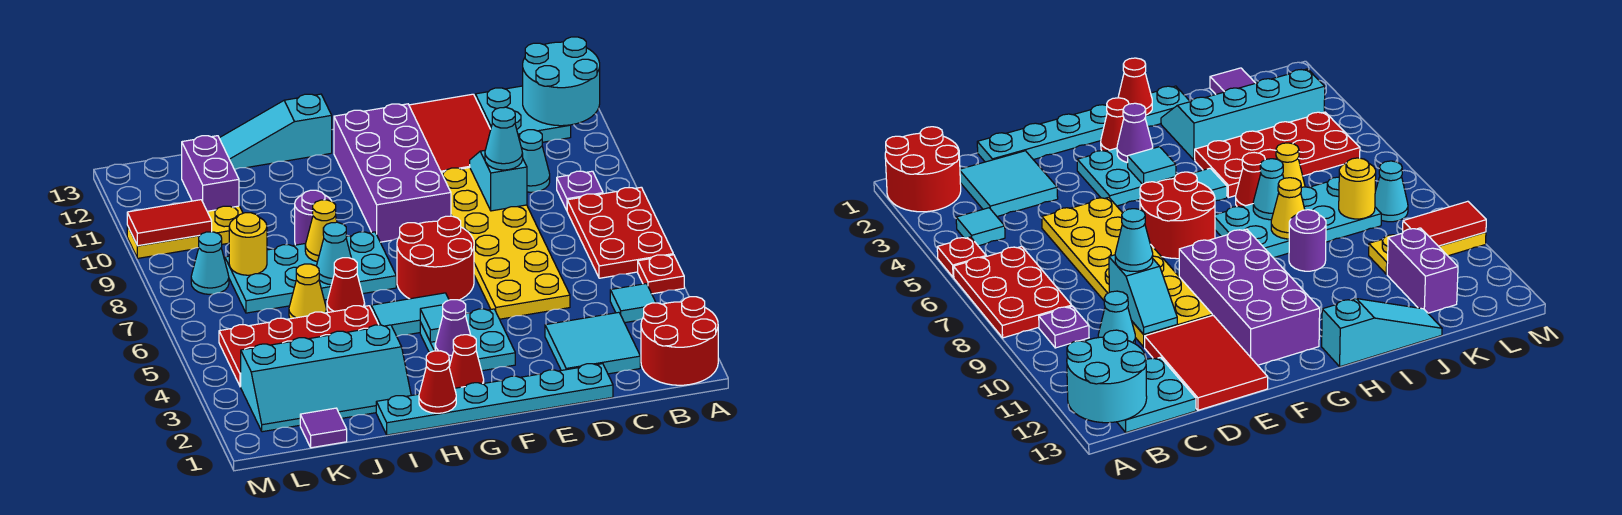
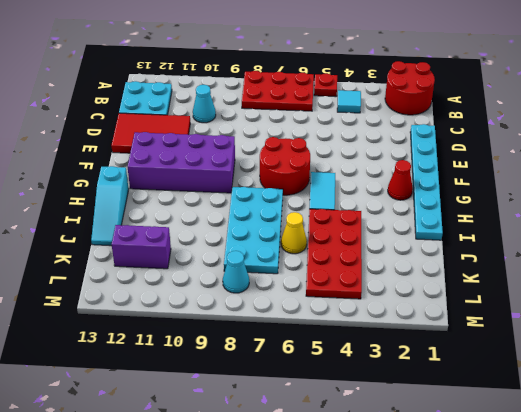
none -> purple 1x1 plate [557,171,603,210]
none -> cyan 2x2 tile [545,312,640,374]
none -> yellow 2x6 plate [441,168,570,319]
none -> cyan 2x2 plate [420,309,515,371]

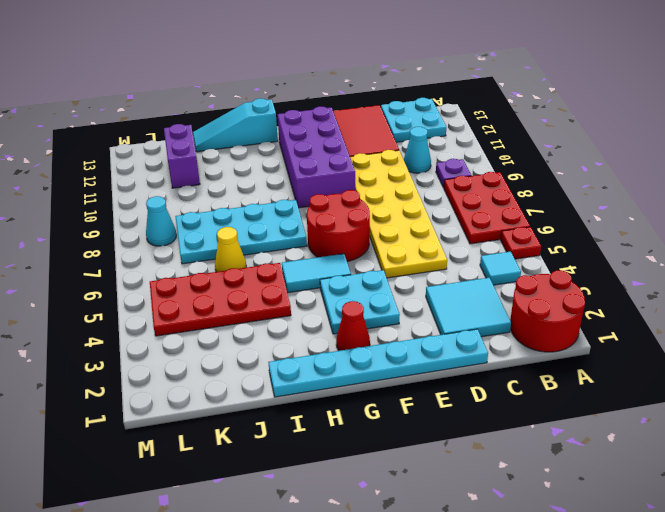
none -> cyan 2x4 slope [241,325,411,432]
none -> red 1x1 cone [327,258,365,312]
none -> purple 1x1 round brick [295,190,331,245]
none -> purple 1x1 tile [300,408,347,448]

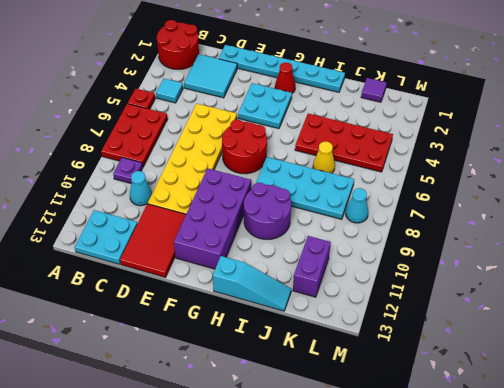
purple 2x2 round brick [244,183,291,240] -> purple 1x1 round brick [295,190,331,245]
none -> cyan 1x2 tile [371,293,449,336]
none -> cyan 2x4 slope [241,325,411,432]
none -> red 1x1 cone [327,258,365,312]
none -> yellow 1x3 plate [127,206,243,258]

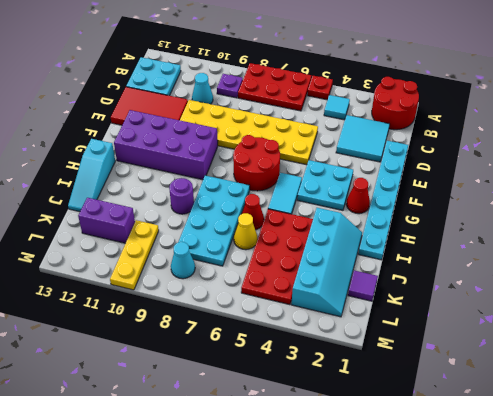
none -> cyan 2x2 round brick [523,37,600,126]
none -> cyan 1x2 slope [470,150,527,211]
none -> purple 1x1 cone [435,300,471,362]
none -> cyan 1x1 tile [420,305,443,342]

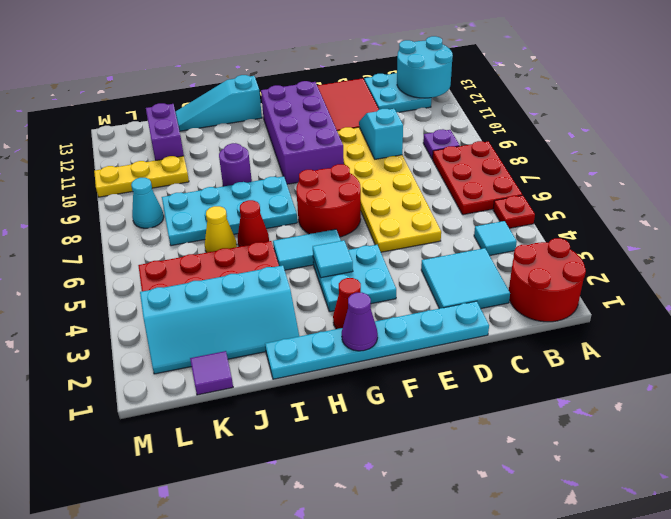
purple 1x1 cone [342,293,378,351] -> purple 1x1 cone moved to [435,300,471,362]
none -> cyan 1x1 cone [519,130,550,192]
none -> red 1x1 cone [419,351,456,413]
none -> cyan 1x1 cone [317,222,352,285]
none -> yellow 1x1 cone [305,200,337,262]

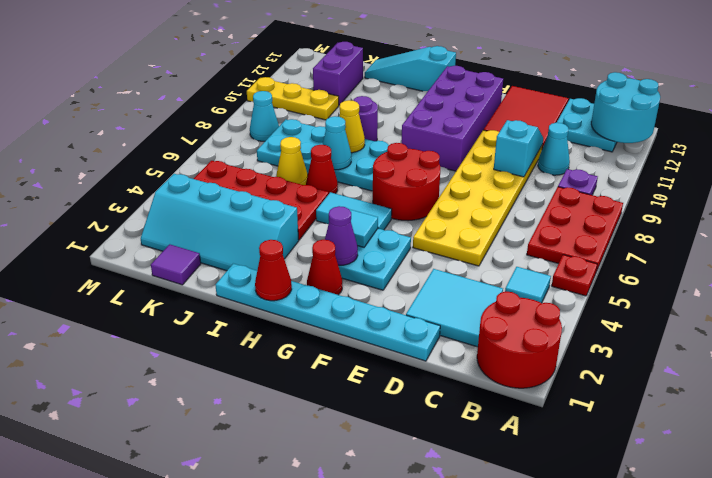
none -> yellow 1x1 round brick [229,213,267,275]
none -> red 1x2 tile [127,200,212,246]
none -> cyan 1x1 cone [485,107,523,170]

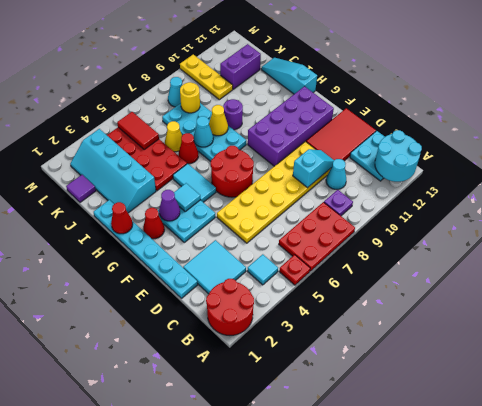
red 1x2 tile [117,112,159,149] -> red 1x2 tile moved to [127,200,212,246]
none -> cyan 1x1 cone [485,107,523,170]

